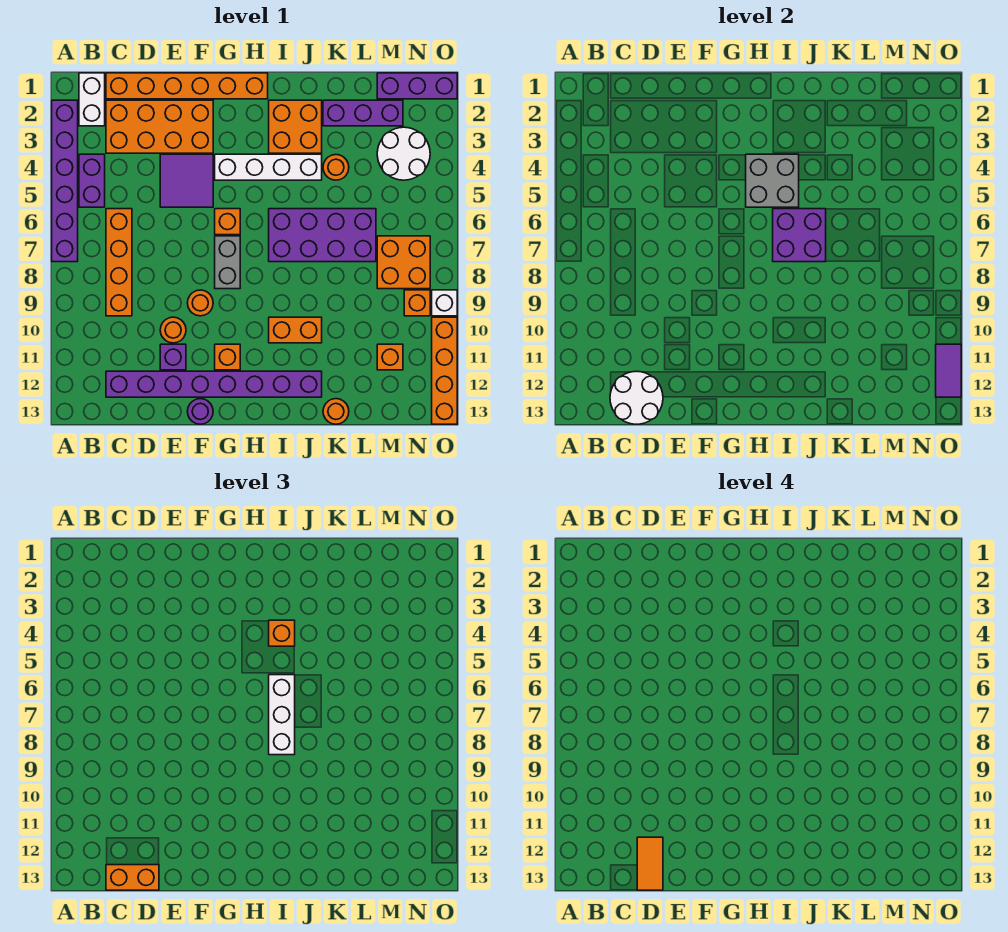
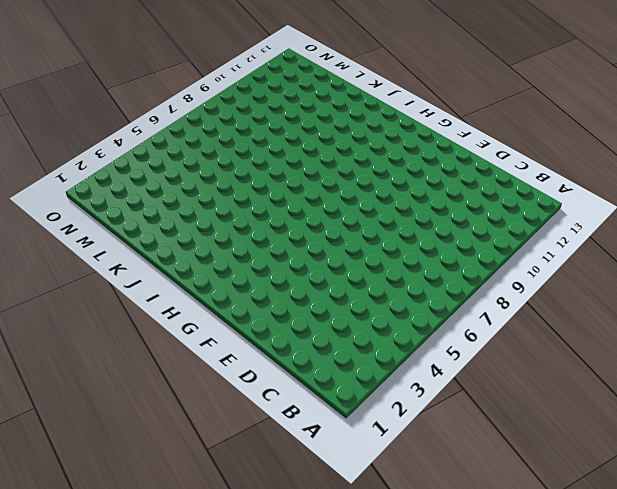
none -> purple 1x6 brick [52,100,78,262]
none -> white 1x2 brick [79,73,105,126]
none -> purple 1x2 brick [79,154,105,207]
none -> orange 1x6 brick [106,73,268,99]

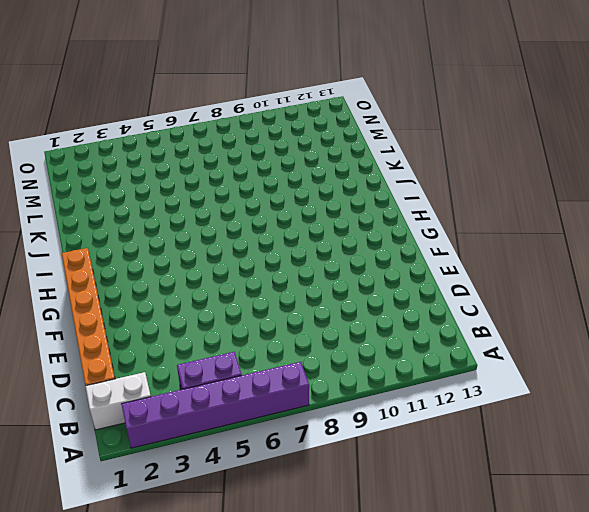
none -> orange 2x4 brick [106,100,213,153]
none -> orange 1x4 brick [106,209,132,316]
none -> purple 1x8 brick [106,371,322,397]
none -> purple 2x2 tile [160,154,213,207]

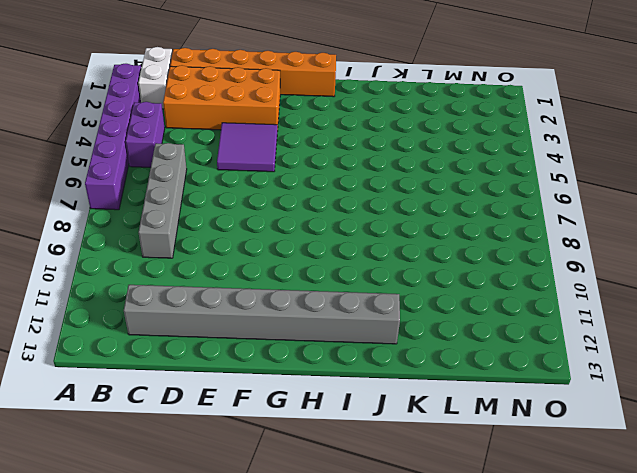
grey 1x4 brick [139,143,187,258] -> orange 1x4 brick [106,209,132,316]
grey 1x8 brick [124,285,400,344] -> purple 1x8 brick [106,371,322,397]
none -> orange 1x1 round brick [160,317,186,343]
none -> purple 1x1 brick [160,344,186,370]
none -> orange 1x1 round brick [188,290,213,316]
none -> purple 1x1 round brick [187,399,213,424]

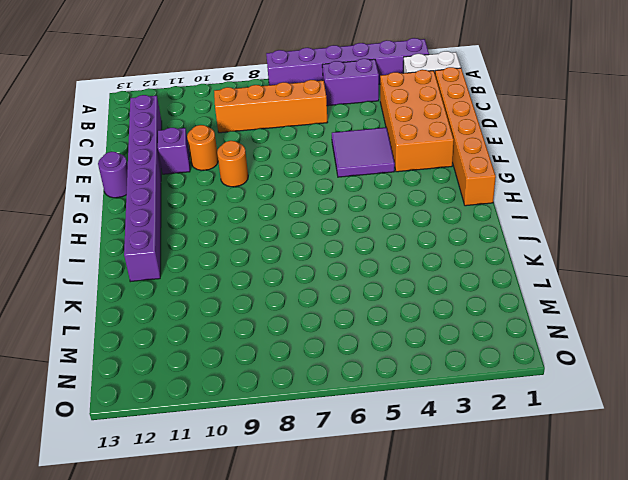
none -> white 1x4 brick [215,154,322,180]
none -> orange 1x1 brick [215,209,240,235]
none -> grey 1x2 brick [215,236,240,289]
none -> orange 1x1 brick [215,344,240,370]

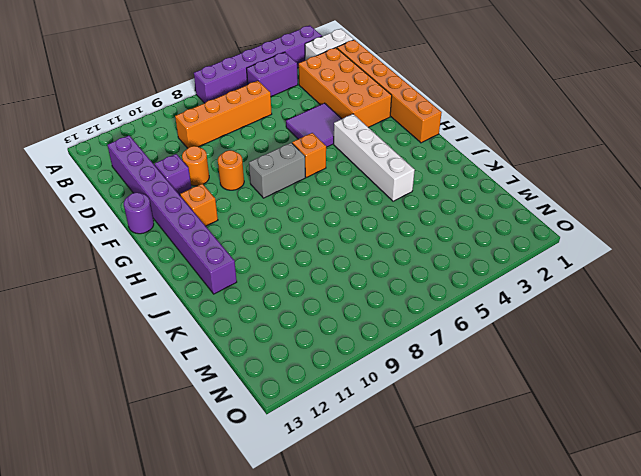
none -> orange 2x2 brick [269,100,322,153]
none -> purple 2x4 brick [269,209,376,262]
none -> orange 1x2 brick [269,317,322,343]
none -> purple 1x3 brick [323,100,403,126]

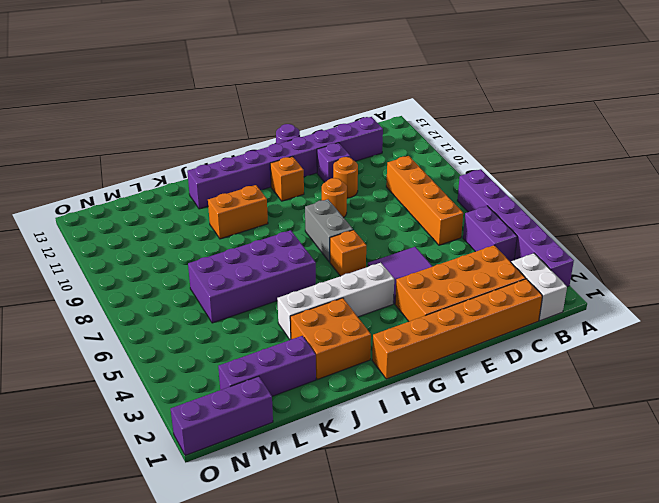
none -> orange 1x1 round brick [323,155,349,180]
none -> orange 1x1 round brick [323,399,349,424]
none -> white 2x2 round brick [377,127,430,180]
none -> orange 2x2 brick [377,236,430,289]

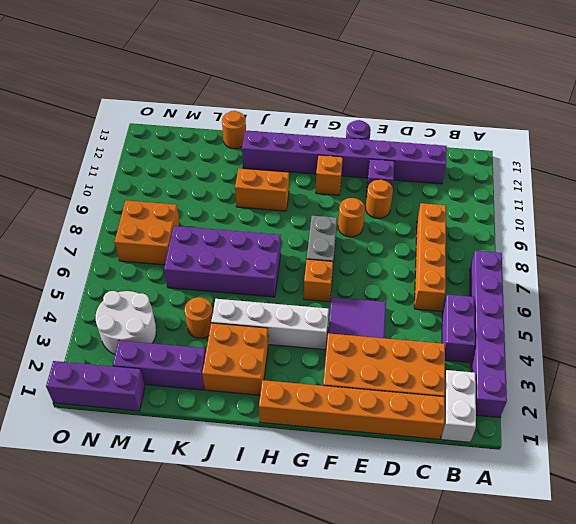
none -> orange 1x1 brick [377,344,403,370]
none -> orange 1x1 brick [404,290,430,316]
none -> white 1x1 brick [432,290,457,316]
none -> orange 1x4 brick [432,317,457,424]

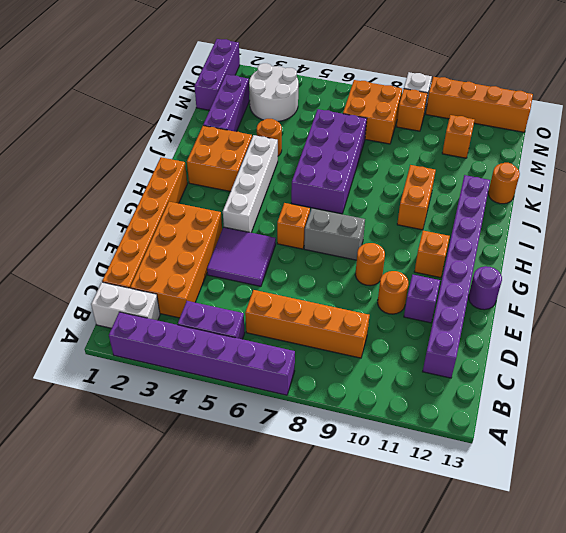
none -> white 2x2 round brick [610,371,663,424]
none -> grey 2x2 brick [746,154,799,207]
none -> purple 2x2 brick [773,209,826,262]
none -> purple 1x2 tile [936,344,961,397]

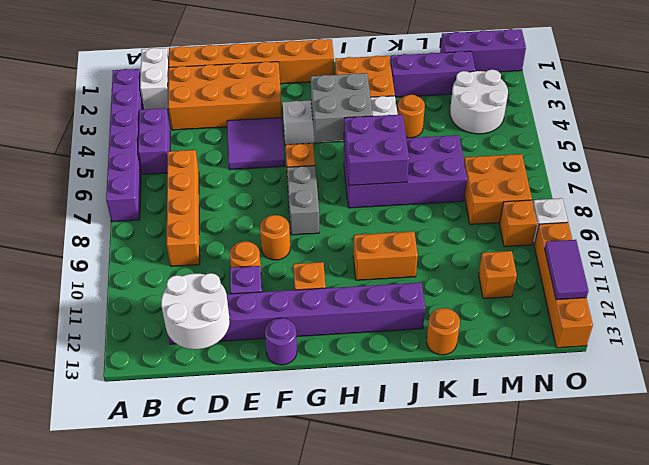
none -> orange 1x2 brick [106,865,159,890]
none -> orange 1x1 brick [269,620,295,646]
none -> white 1x3 brick [269,675,295,755]
none -> orange 1x2 tile [637,837,663,890]

